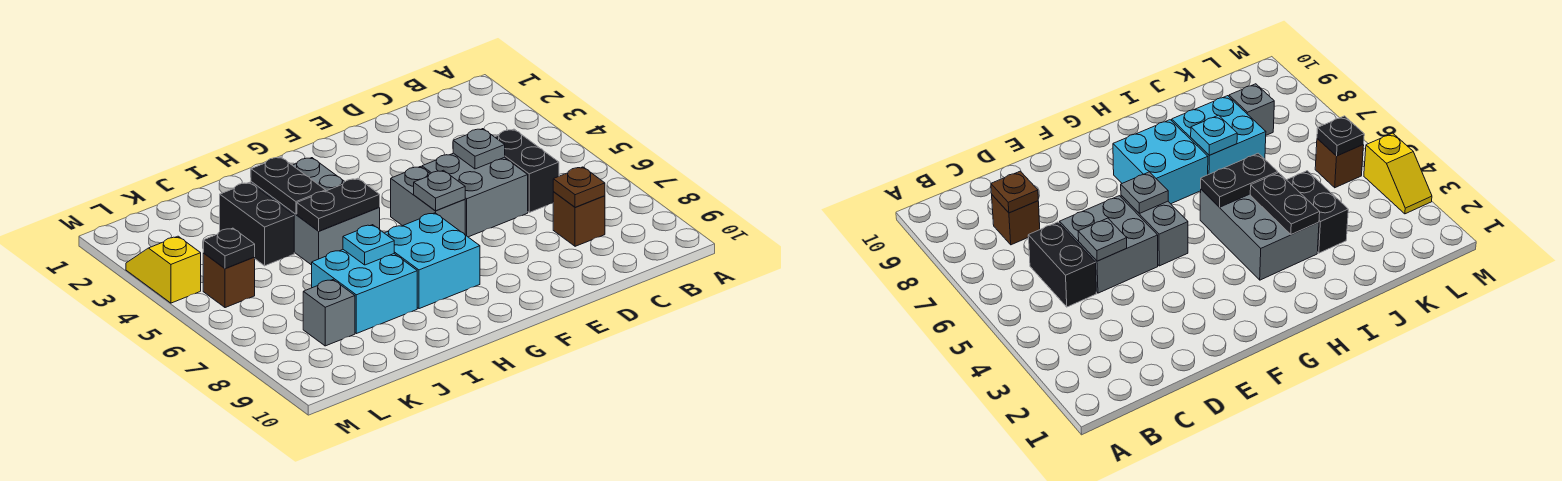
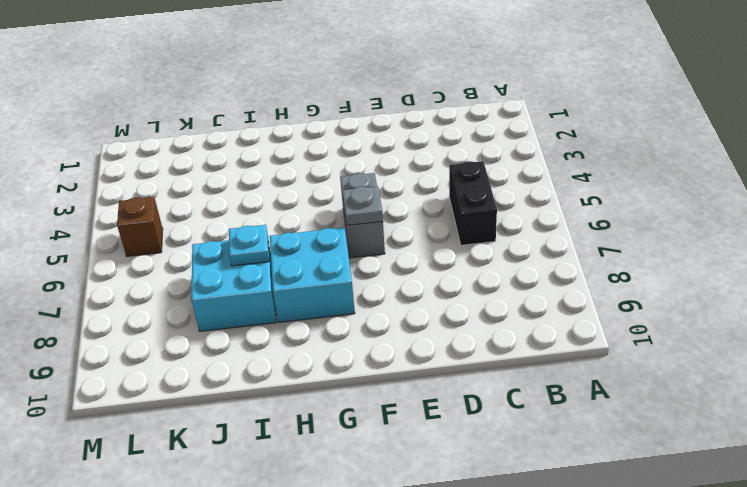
none -> brown 1x1 brick [553,192,605,246]
none -> grey 2x2 brick [422,153,528,237]
none -> grey 2x3 brick [251,158,380,265]

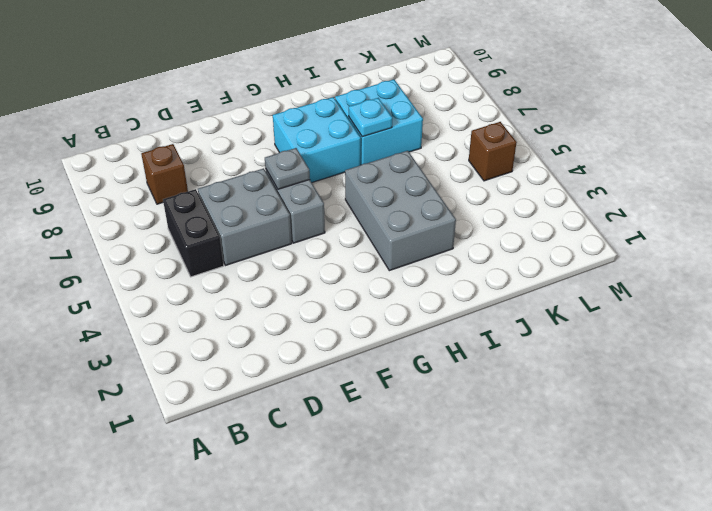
none -> black 1x2 brick [220,182,294,266]
none -> grey 1x1 brick [303,280,355,346]
none -> yellow 1x2 slope [126,236,201,303]

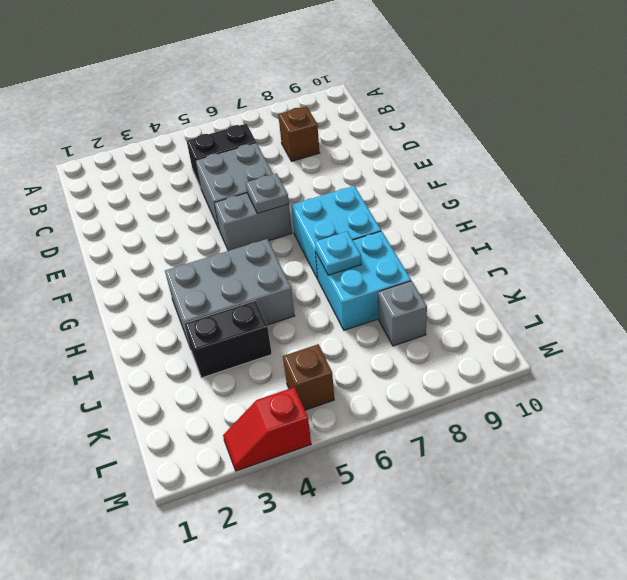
red 1x2 slope [223,387,311,471] -> yellow 1x2 slope [126,236,201,303]
none -> brown 1x1 plate [553,167,605,207]
none -> grey 1x1 plate [453,129,505,169]
none -> black 1x2 plate [297,178,380,231]

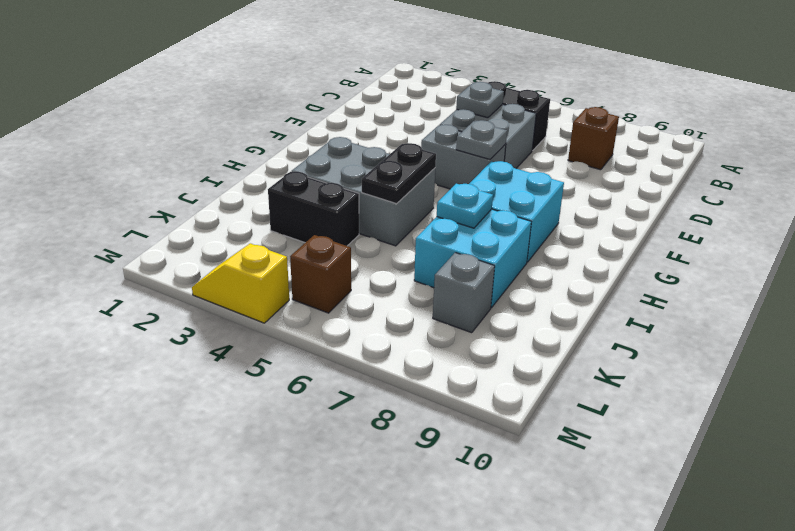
none -> brown 1x1 plate [553,167,605,207]
none -> black 1x2 plate [251,157,326,214]
none -> black 1x1 plate [203,228,255,269]

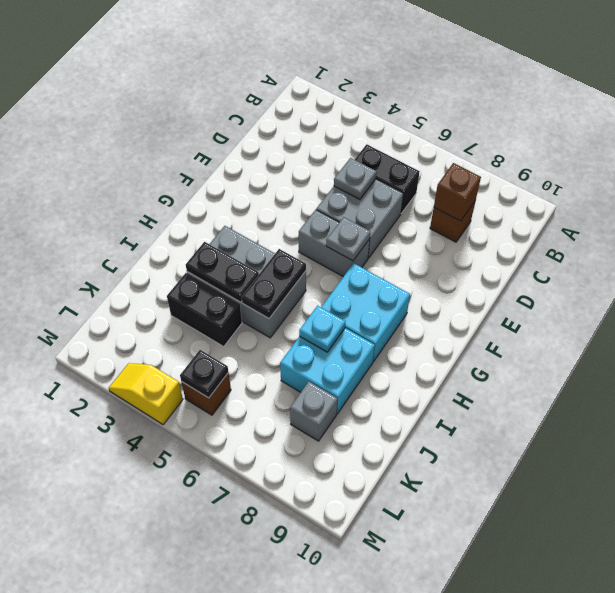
brown 1x1 brick [434,163,481,221] -> brown 1x1 plate [553,167,605,207]

